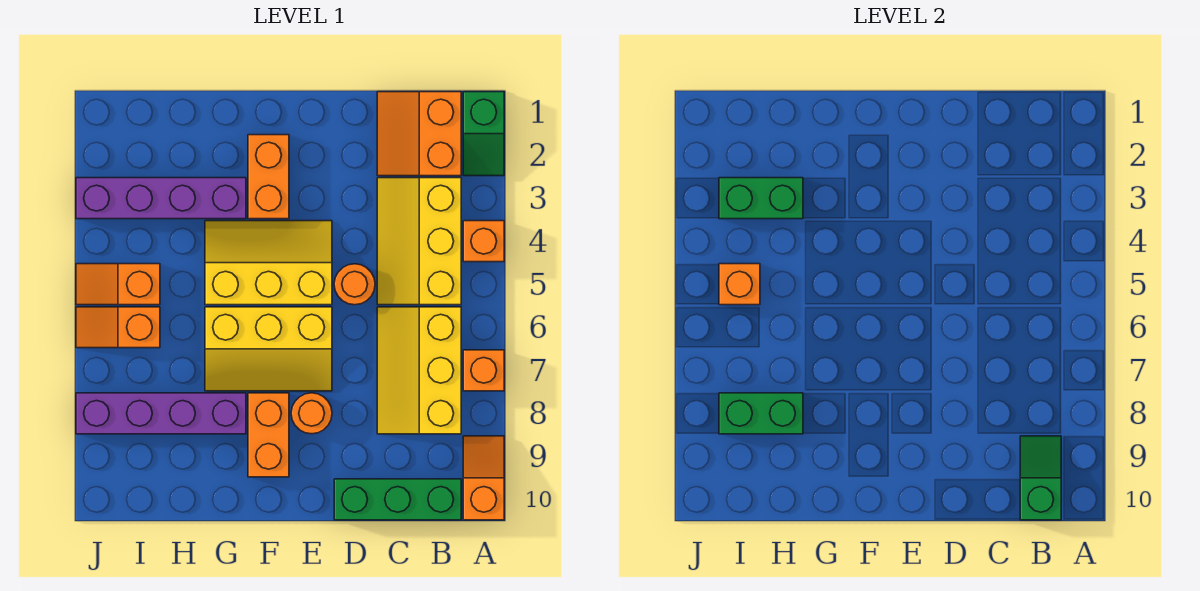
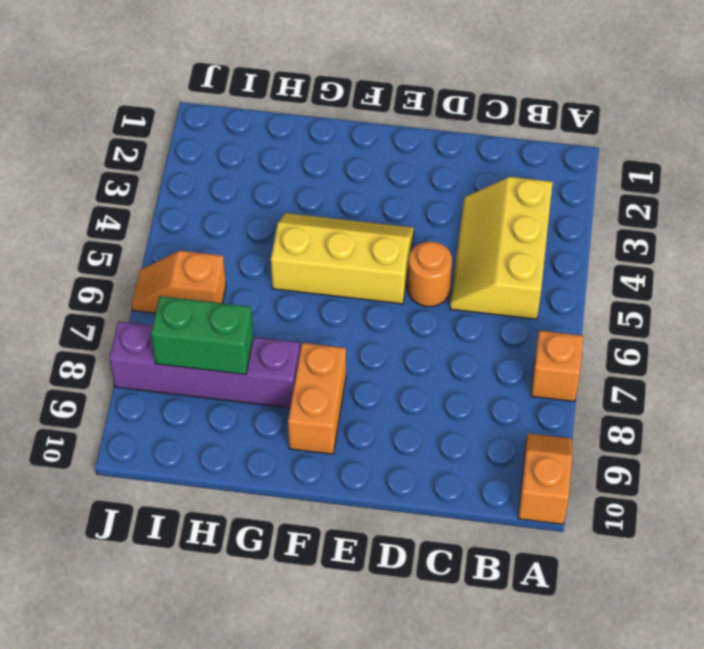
none -> green 1x2 slope [463,92,504,176]
none -> orange 1x1 brick [463,221,504,262]
none -> orange 2x2 slope [377,92,461,176]

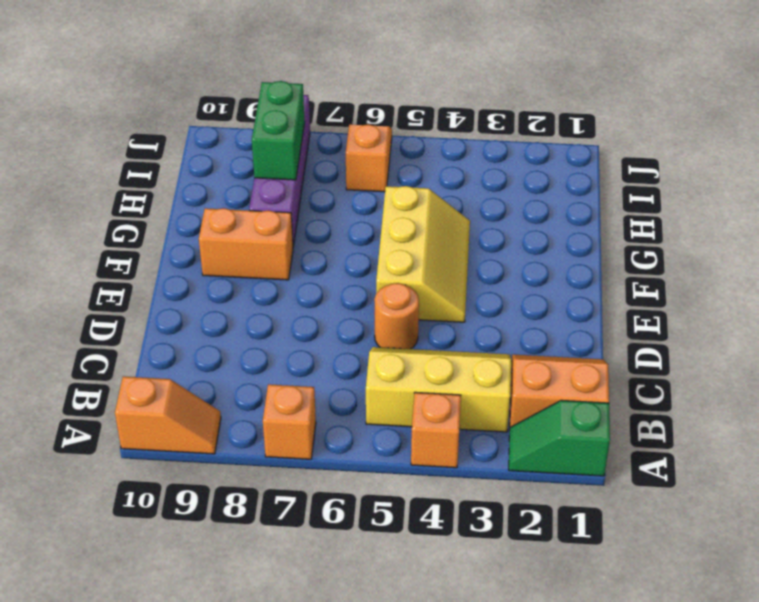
none -> yellow 2x3 slope [377,307,461,434]
none -> green 1x3 brick [334,479,461,520]
none -> yellow 2x3 slope [205,307,332,391]

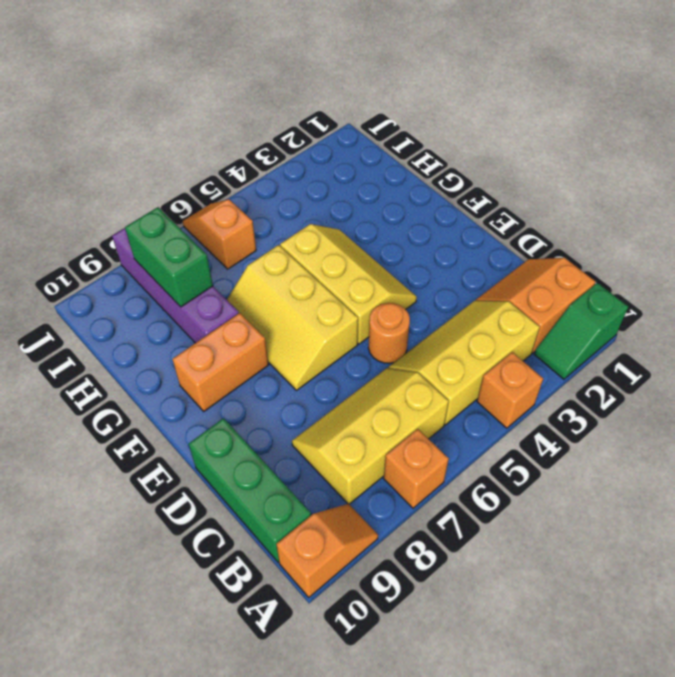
none -> orange 1x1 round brick [291,393,332,434]
none -> orange 1x2 brick [248,135,289,219]
none -> purple 1x4 brick [76,178,246,219]

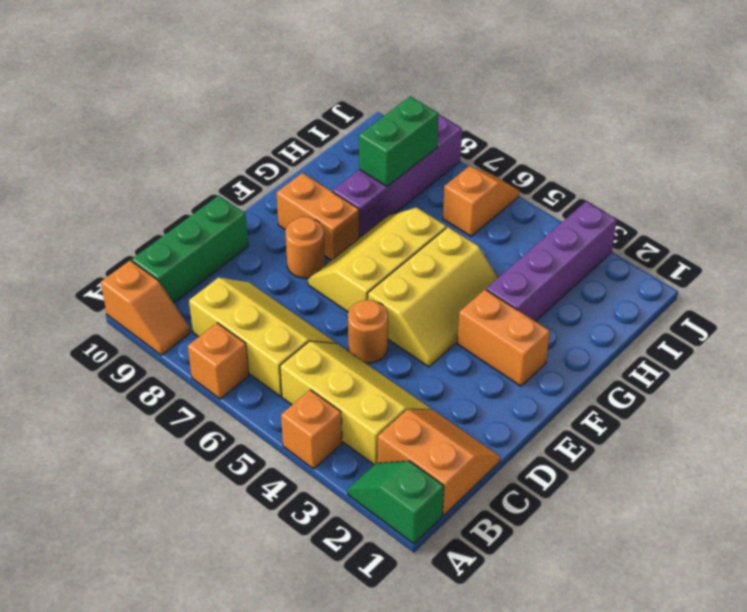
none -> orange 1x2 slope [76,264,160,305]
none -> green 1x2 slope [1020,436,1061,520]
none -> green 1x2 brick [719,178,803,219]

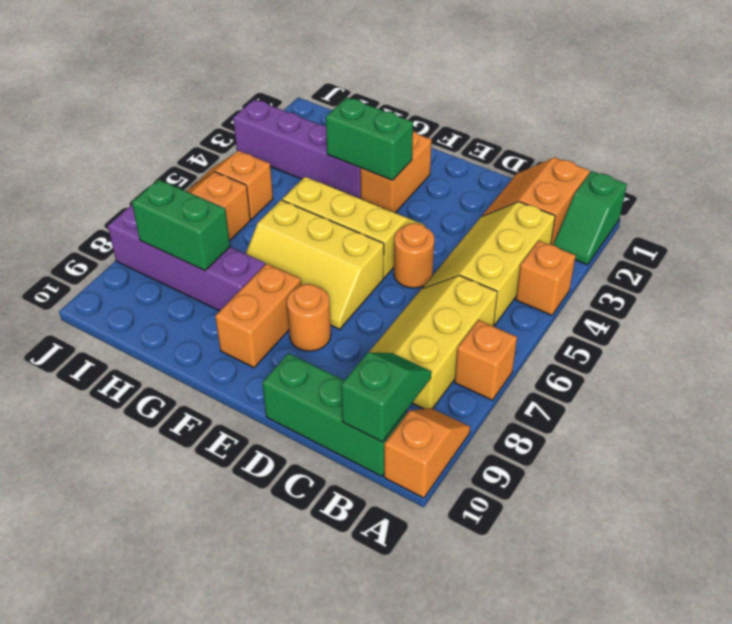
green 1x2 brick [326,97,413,180] -> green 1x2 brick moved to [719,178,803,219]
none -> orange 1x1 brick [719,264,760,305]

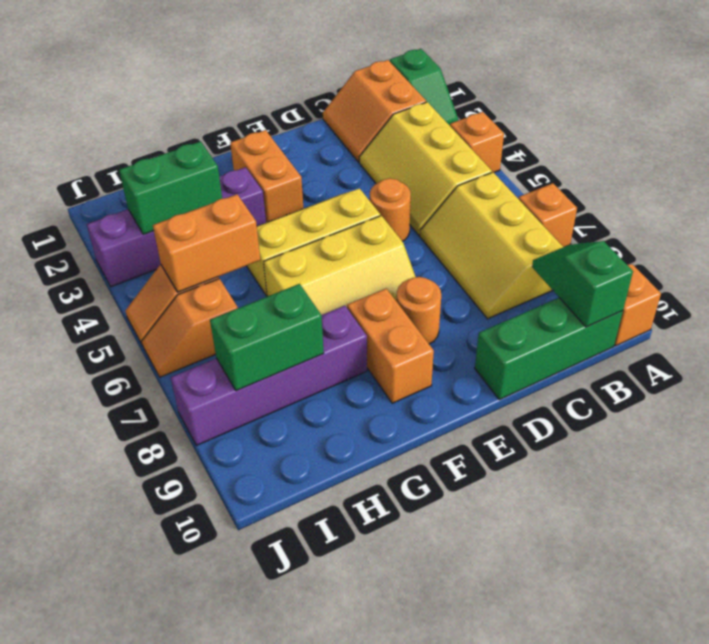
orange 1x2 brick [153,194,260,292] -> orange 1x1 brick [719,264,760,305]

